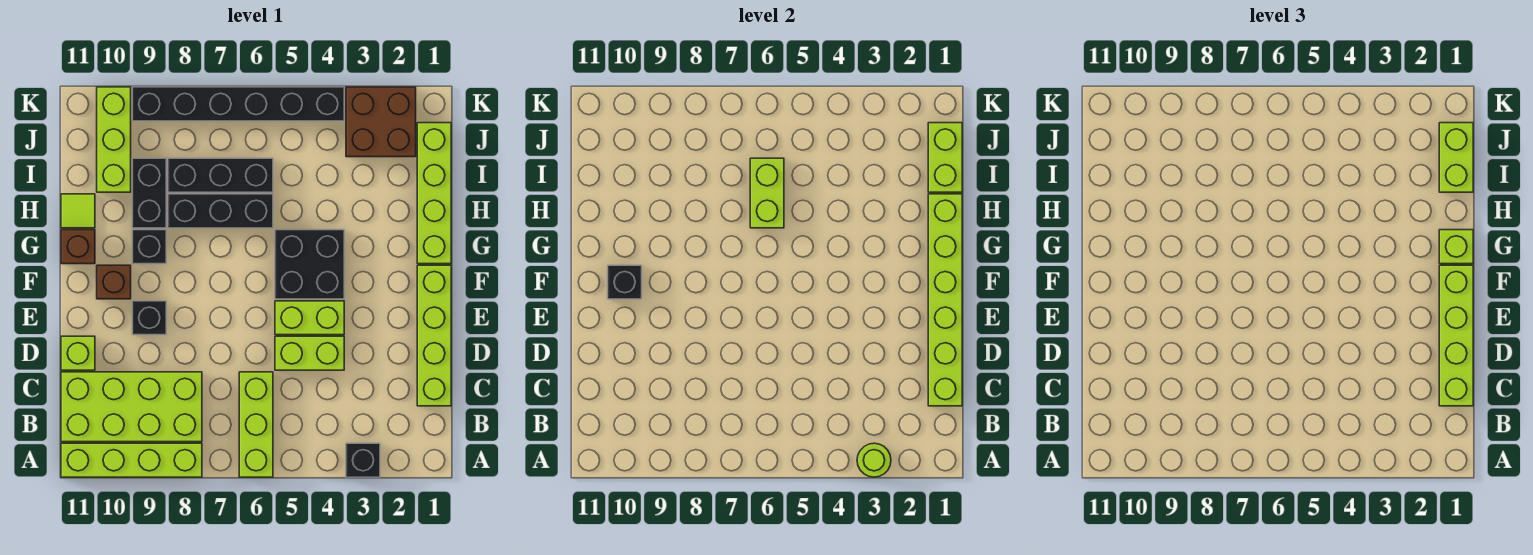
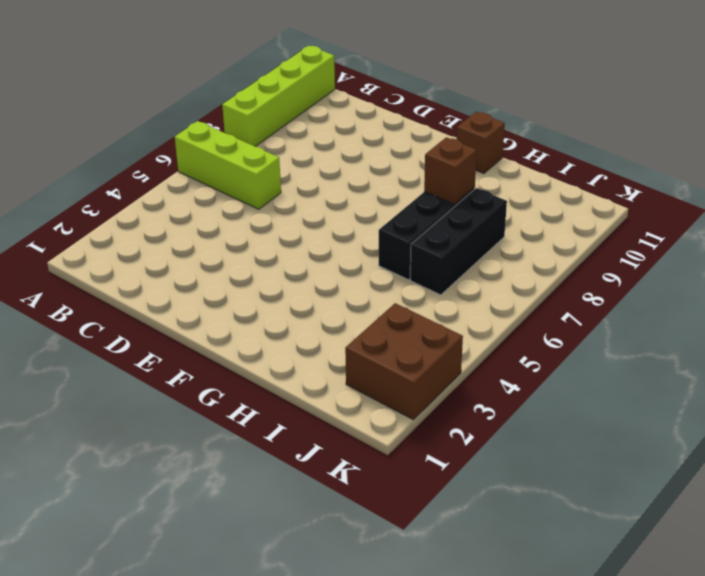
brown 1x1 brick [424,137,477,204] -> brown 1x1 brick moved to [97,265,131,299]
none -> black 1x1 brick [346,443,380,477]
none -> lime 2x4 brick [61,372,202,442]
none -> lime 1x4 brick [417,265,451,406]

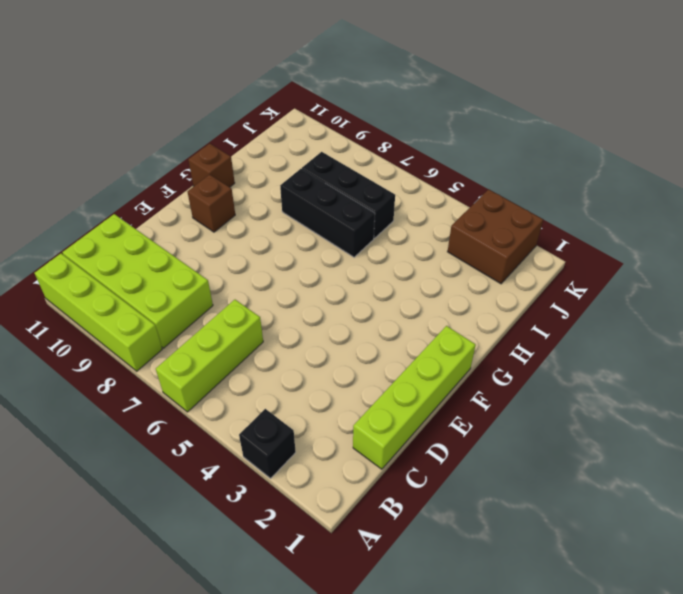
none -> lime 1x2 brick [275,336,344,370]
none -> lime 1x1 brick [61,336,95,370]
none -> lime 1x2 brick [275,301,344,335]

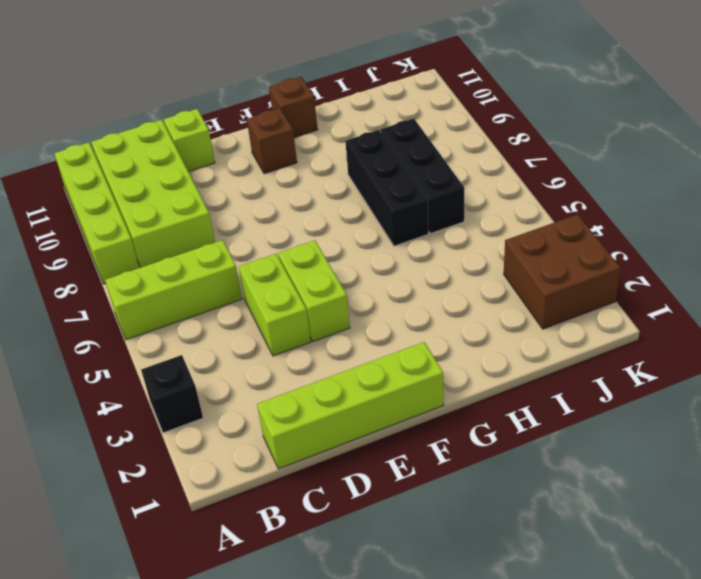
none -> black 1x1 brick [132,301,166,335]
none -> black 2x2 brick [275,230,344,299]
none -> lime 1x4 brick [417,123,451,264]

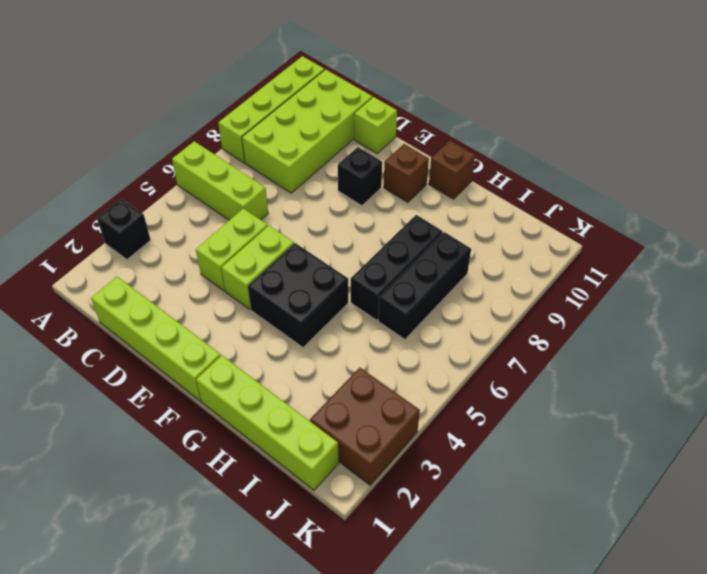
none -> black 1x1 brick [132,230,166,264]
none -> black 1x2 brick [132,158,166,228]
none -> lime 1x1 tile [61,194,95,228]

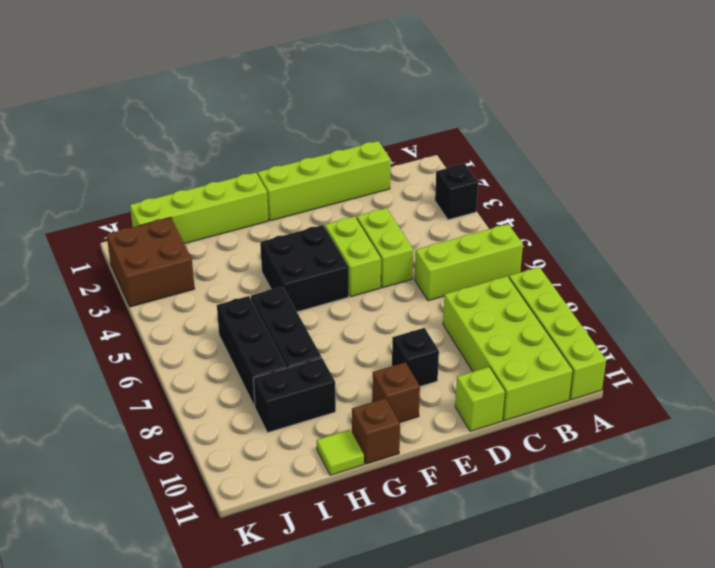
none -> black 1x1 brick [132,230,166,264]
none -> lime 1x3 brick [97,87,131,192]
none -> black 1x6 brick [132,87,344,121]

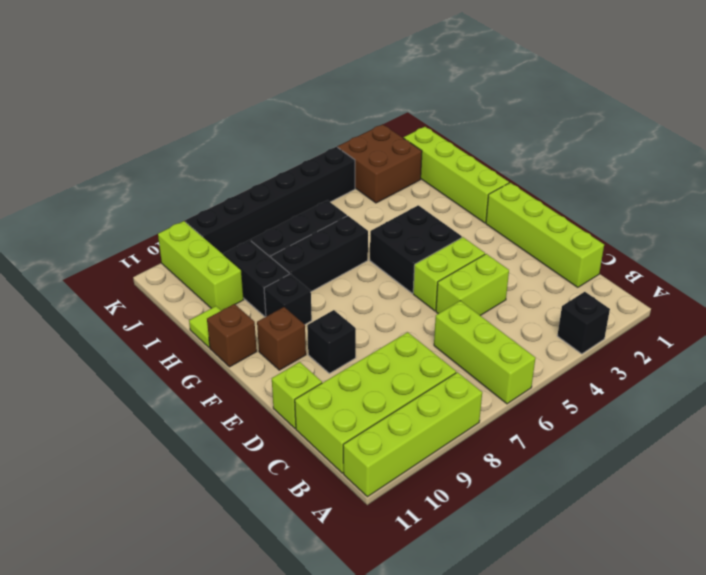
none -> lime 1x1 round brick [857,443,891,477]
none -> lime 1x6 brick [928,194,962,406]
none -> black 1x1 brick [608,265,642,299]

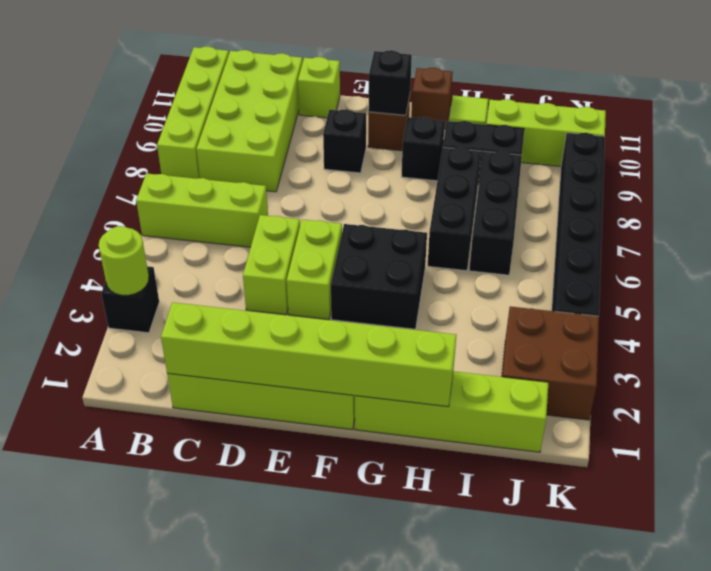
none -> lime 1x2 brick [750,158,784,228]
none -> lime 1x2 brick [928,123,962,192]
none -> lime 1x4 brick [1439,265,1473,406]

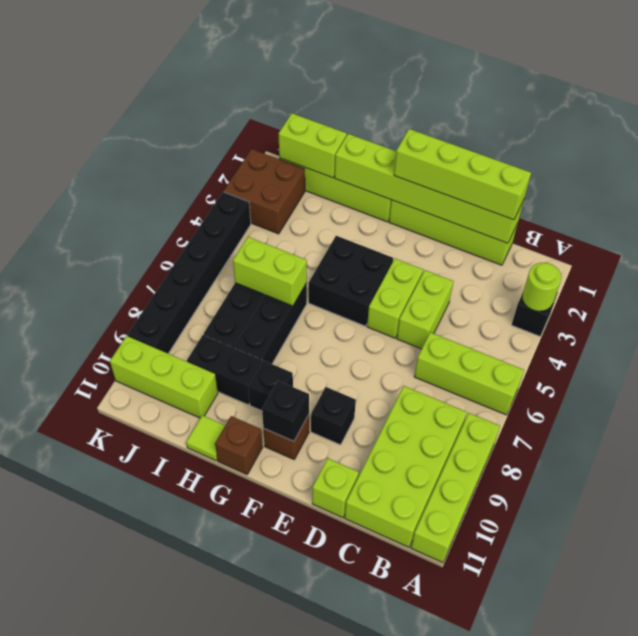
none -> lime 1x1 brick [1439,230,1473,264]
none -> lime 1x2 brick [1439,123,1473,192]

